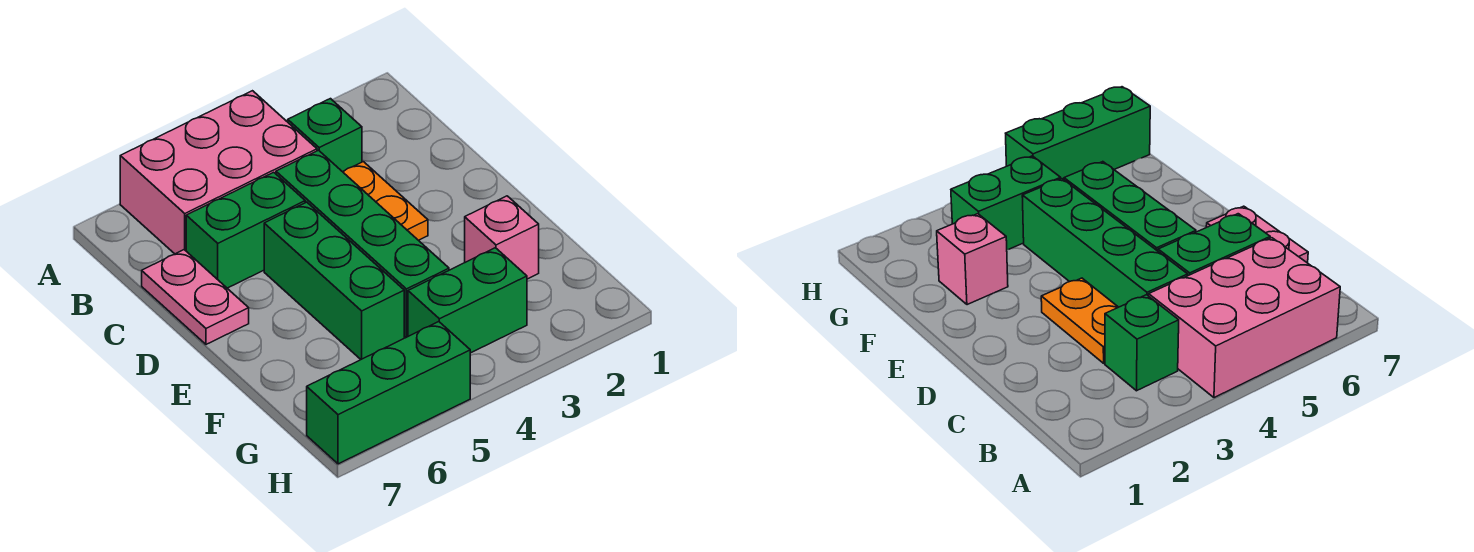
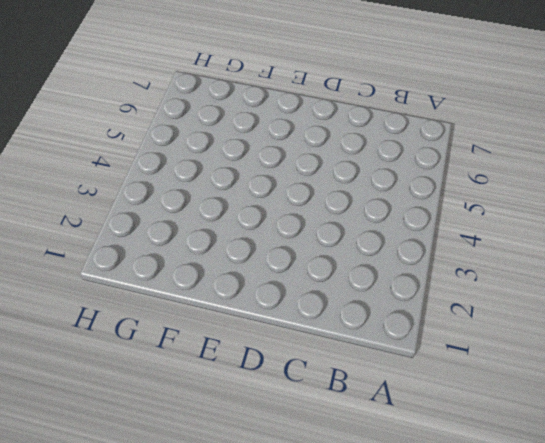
none -> pink 2x3 brick [120,91,317,254]
none -> green 1x1 brick [288,99,362,172]

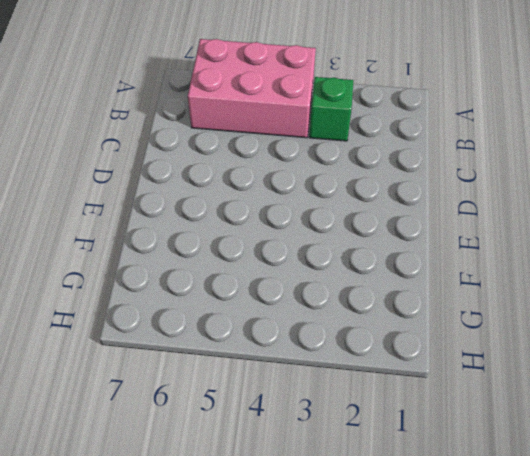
none -> orange 1x2 plate [343,162,428,240]
none -> green 1x4 brick [276,150,449,338]

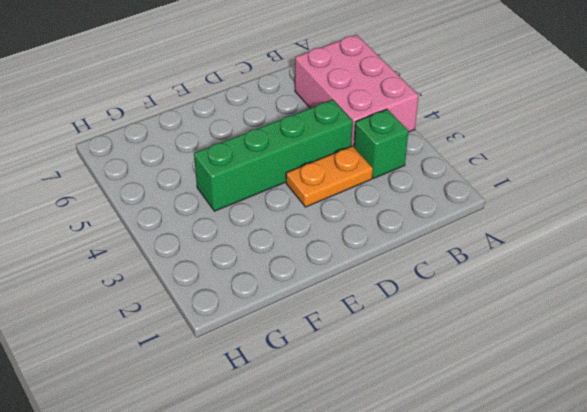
none -> green 1x2 brick [186,172,305,288]
none -> pink 1x2 plate [142,250,249,344]

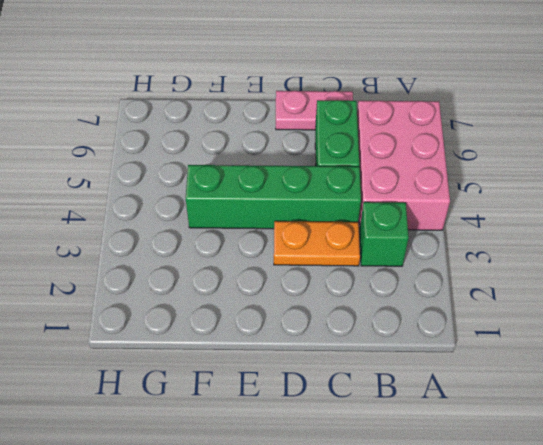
none -> green 1x3 brick [264,202,404,359]
none -> pink 1x1 brick [465,196,539,279]

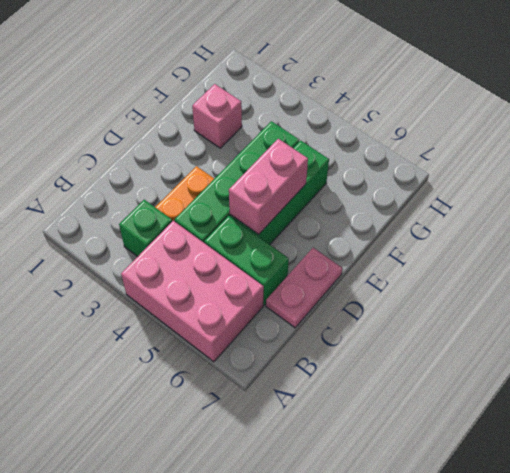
pink 1x2 brick [229,139,308,234] -> none
none -> green 1x2 brick [408,248,527,353]
none -> green 1x3 brick [307,322,470,464]

